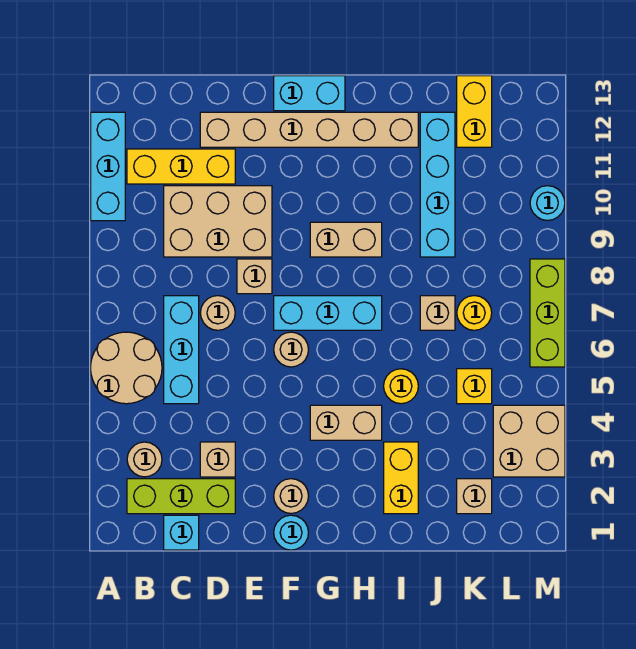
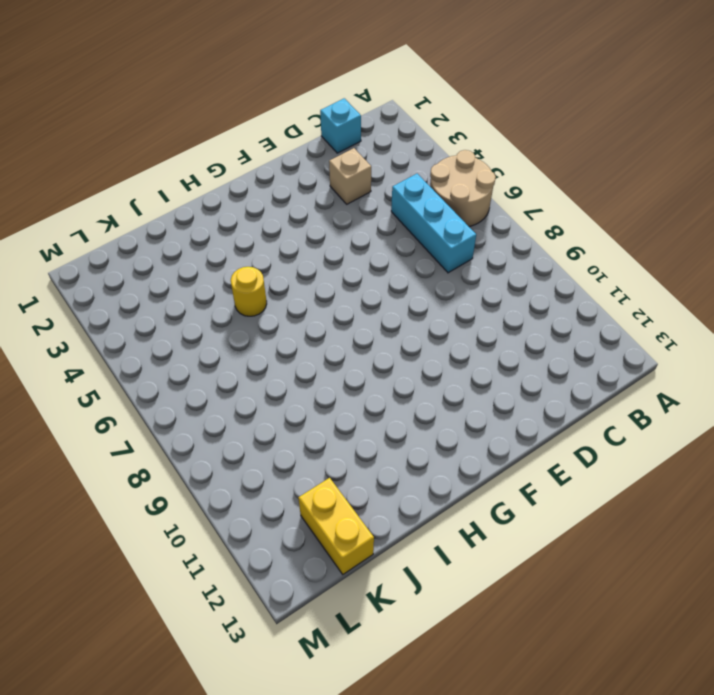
none -> cyan 1x3 brick [91,112,125,221]
none -> lime 1x3 brick [127,479,235,514]
none -> tan 1x1 round brick [127,442,162,477]
none -> yellow 1x3 brick [127,149,235,184]

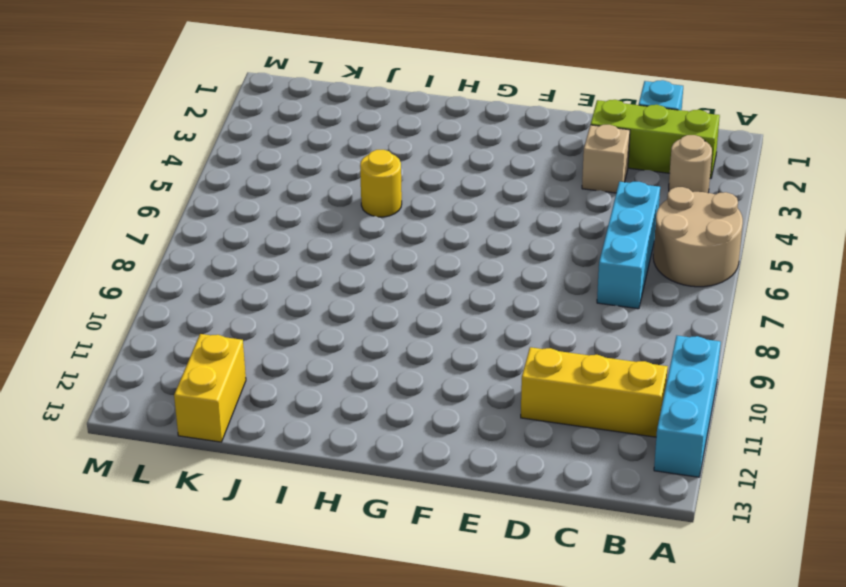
none -> tan 2x3 brick [164,186,272,257]
none -> tan 1x1 round brick [200,296,235,330]
none -> tan 1x6 brick [200,112,418,147]
none -> tan 1x1 brick [237,259,272,294]

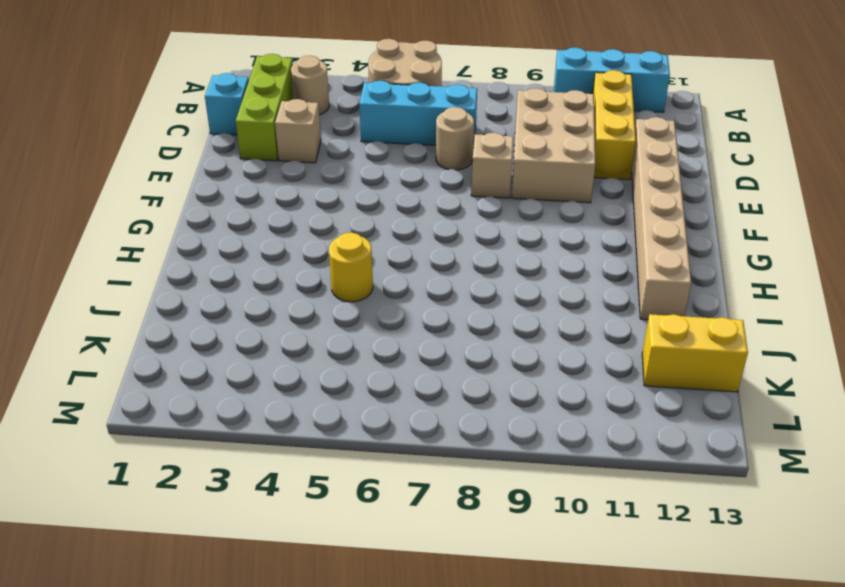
none -> cyan 1x1 round brick [274,515,309,550]
none -> tan 1x1 round brick [274,479,308,513]
none -> tan 1x1 round brick [274,332,308,367]
none -> cyan 1x3 brick [274,296,382,330]

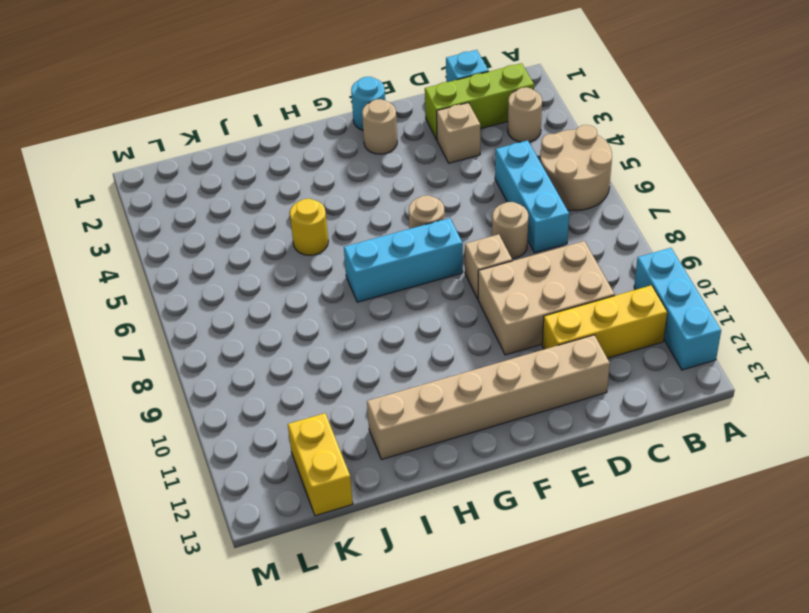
none -> cyan 1x2 brick [274,76,345,111]
none -> tan 1x2 brick [310,405,382,440]
none -> tan 1x2 brick [310,222,382,257]
none -> yellow 1x2 brick [384,442,418,514]

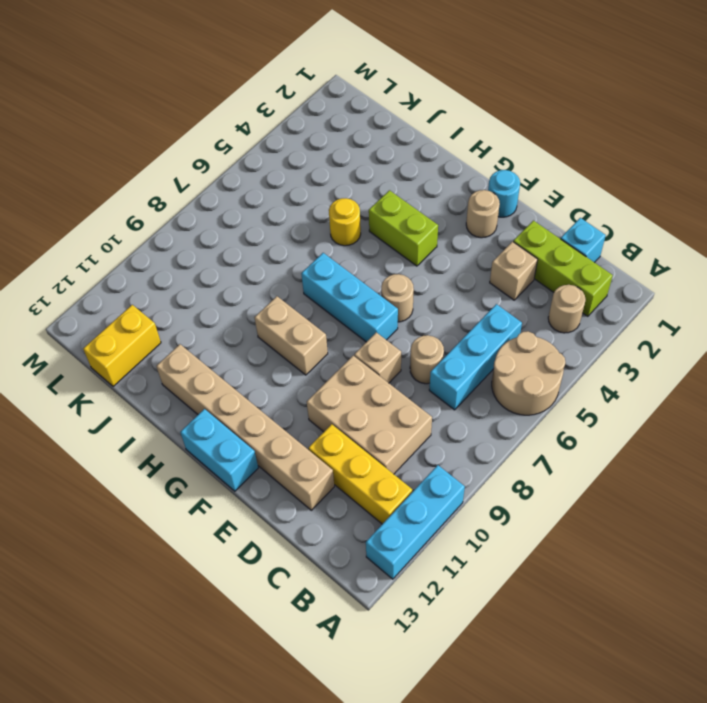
lime 1x2 brick [369,190,438,266] -> tan 1x2 brick [310,405,382,440]
none -> yellow 1x2 brick [384,442,418,514]
none -> tan 1x1 brick [420,296,455,330]
none -> cyan 1x4 brick [420,112,455,257]
none -> tan 1x1 brick [457,479,492,514]

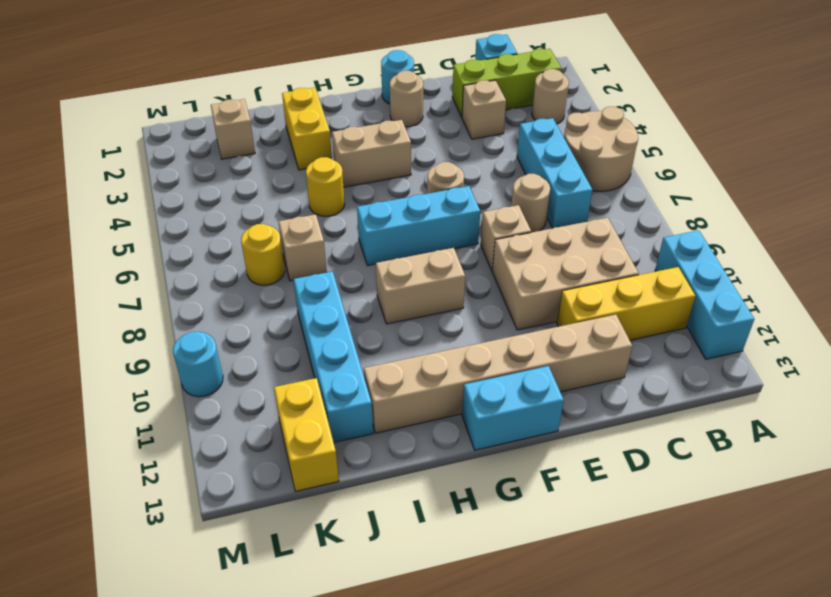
none -> yellow 1x1 brick [457,369,492,404]
none -> tan 2x2 brick [493,405,565,477]
none -> lime 1x3 brick [530,259,565,367]

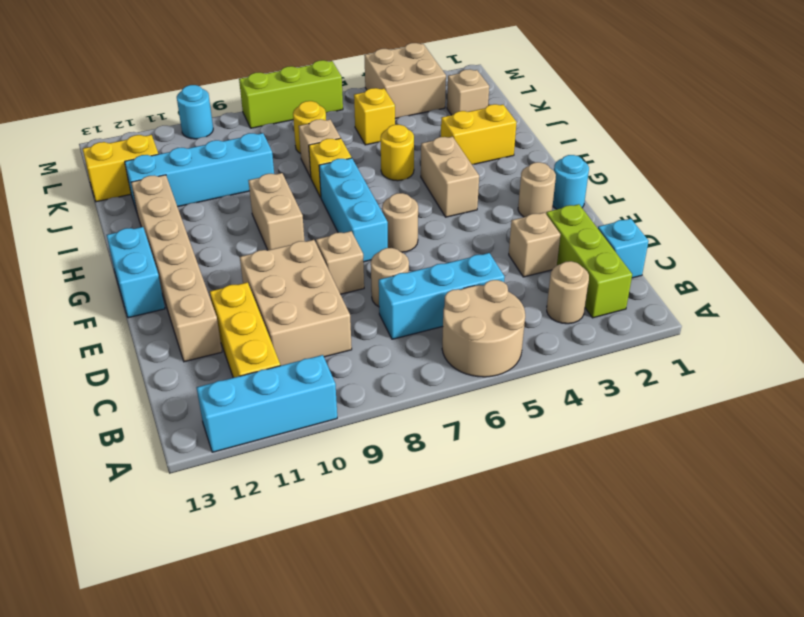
yellow 1x1 brick [309,138,352,198] -> none

